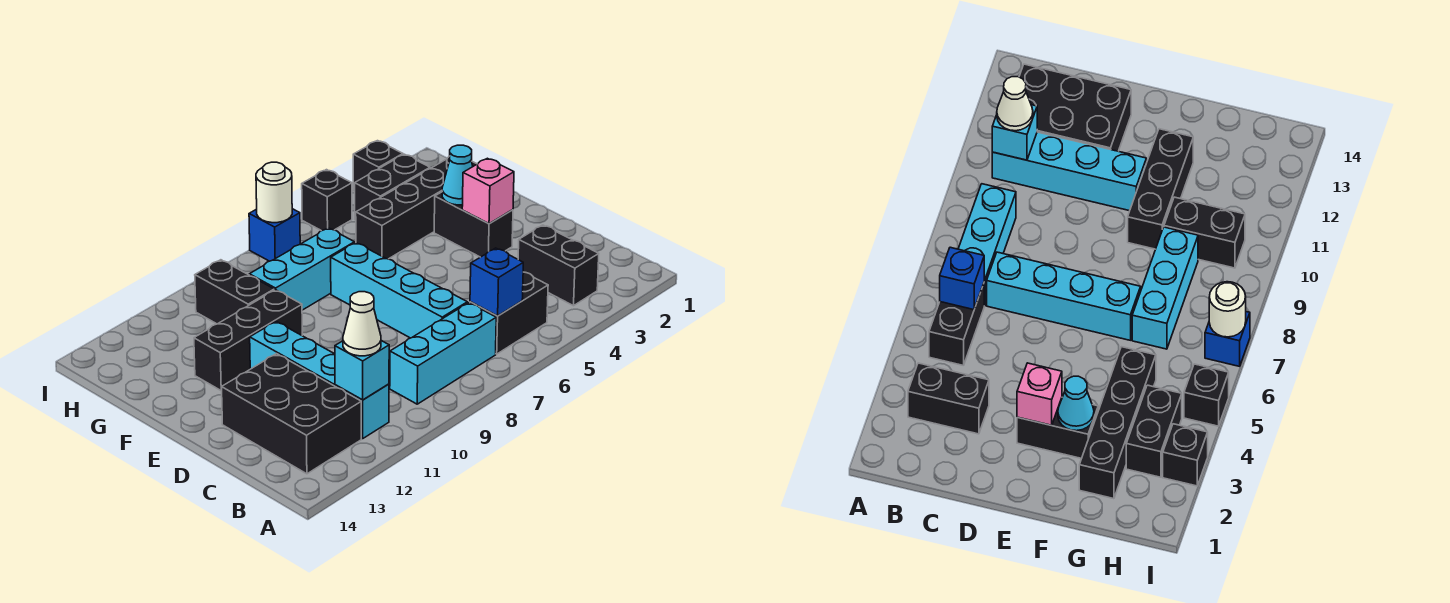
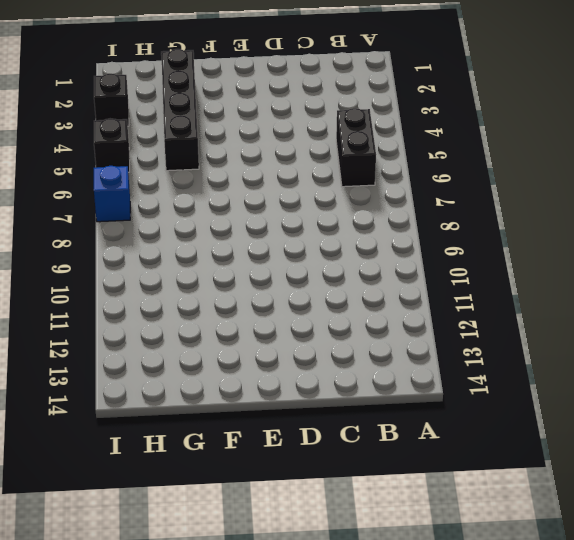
none -> black 1x2 brick [518,225,599,306]
none -> cyan 1x3 brick [390,303,496,404]
none -> cyan 1x4 brick [250,322,389,438]

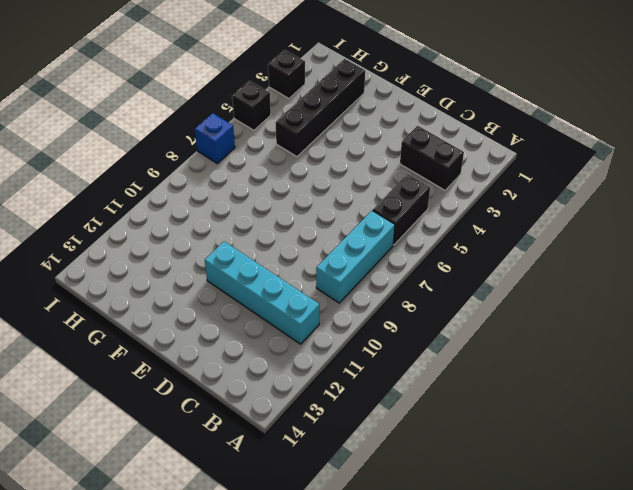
none -> black 2x3 brick [221,354,361,474]
none -> cyan 1x4 brick [331,243,467,338]
none -> black 1x2 brick [434,192,513,257]

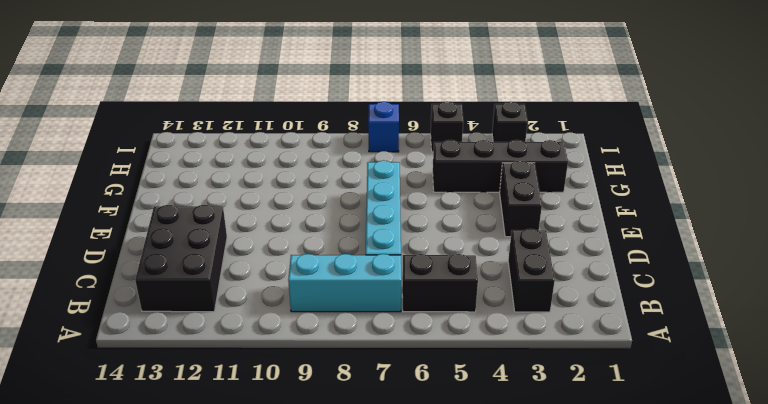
none -> cyan 1x4 brick [250,322,389,438]
none -> black 1x3 brick [194,290,302,390]
none -> cyan 1x3 brick [249,228,355,310]

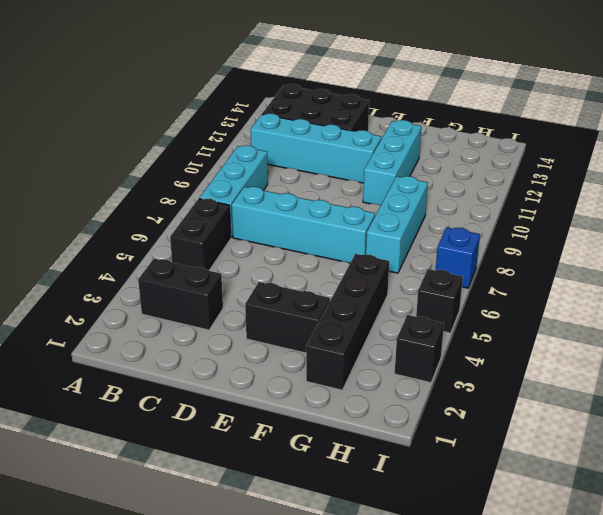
cyan 1x3 brick [363,120,421,205] -> black 1x3 brick [194,290,302,390]
none -> black 1x2 brick [195,260,274,324]
none -> black 1x2 brick [355,154,430,220]
none -> blue 1x1 brick [470,248,523,316]

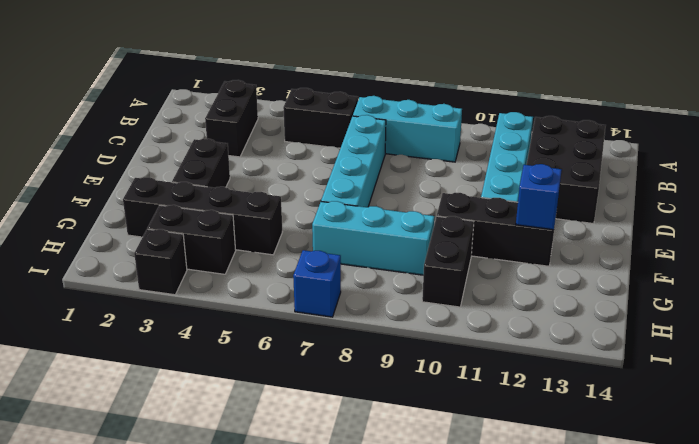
blue 1x1 brick [516,164,562,230] -> blue 1x1 brick moved to [470,248,523,316]
none -> black 1x1 brick [302,170,352,231]
none -> cyan 1x1 brick [335,341,389,400]
none -> pink 1x1 brick [462,158,514,224]

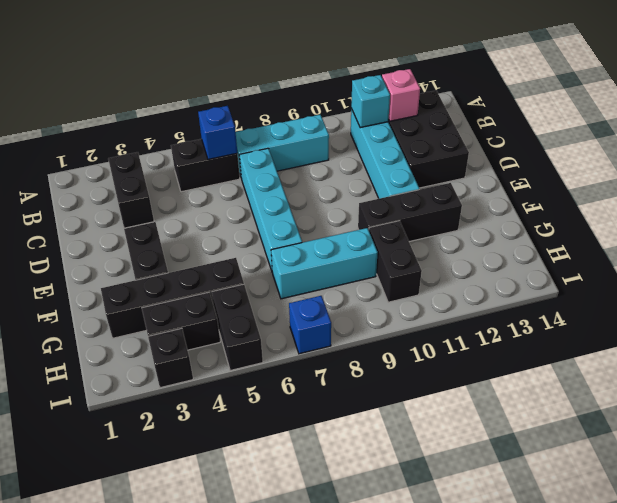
pink 1x1 brick [382,69,420,121] -> pink 1x1 brick moved to [462,158,514,224]
black 1x2 brick [212,284,263,371] -> black 1x1 brick [302,170,352,231]
none -> cyan 1x1 cone [442,145,473,205]
none -> white 1x1 round brick [256,162,292,223]
none -> white 1x1 cone [343,292,381,356]

